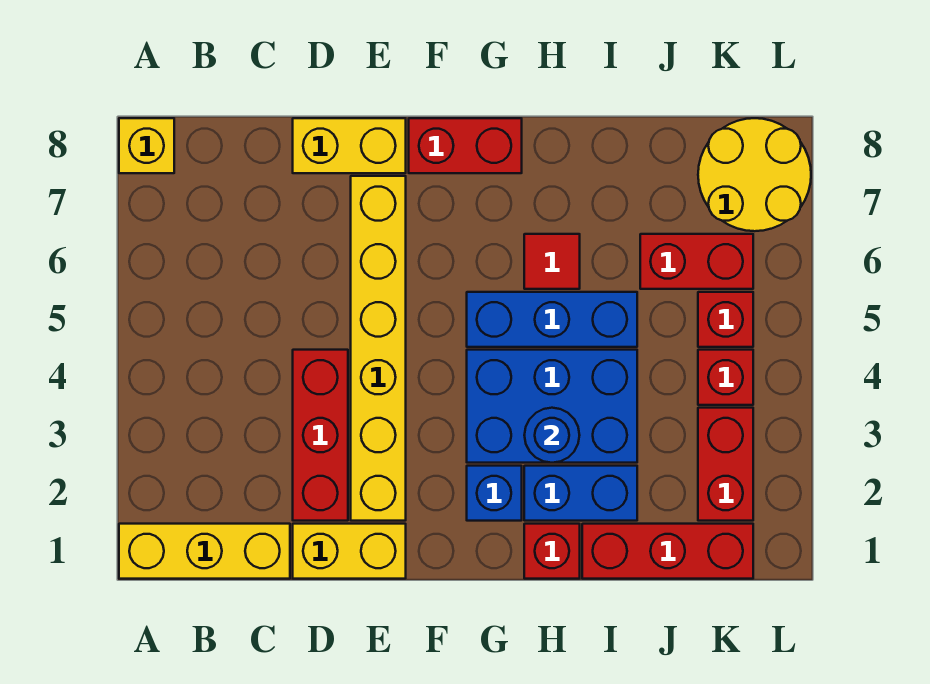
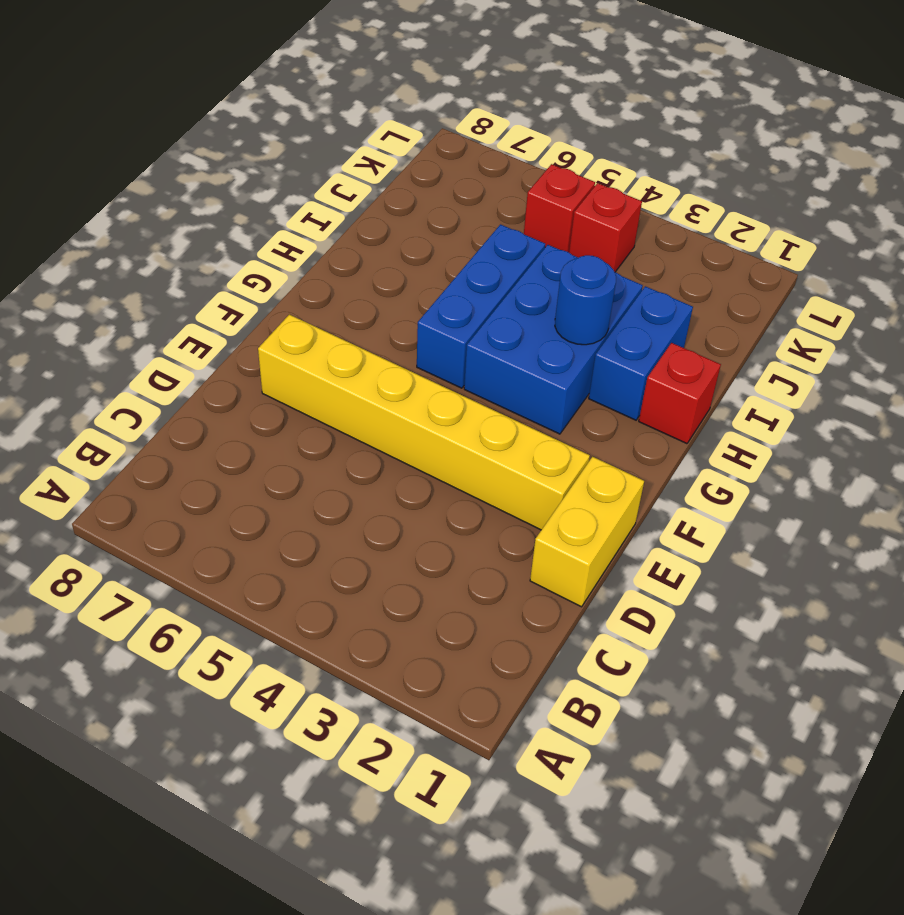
none -> yellow 1x3 brick [119,524,290,579]
none -> yellow 1x1 brick [119,118,174,173]
none -> red 1x3 brick [293,350,348,521]

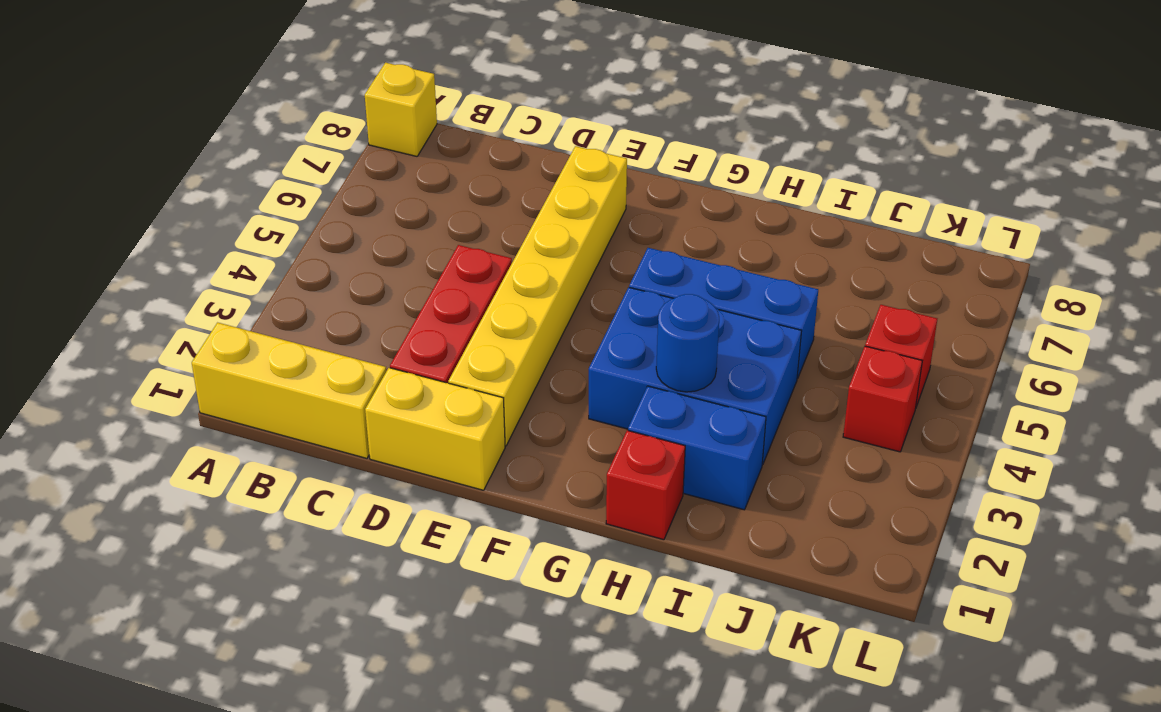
none -> yellow 1x2 brick [293,118,406,173]
none -> red 1x2 brick [409,118,522,173]
none -> blue 1x1 brick [467,466,522,521]

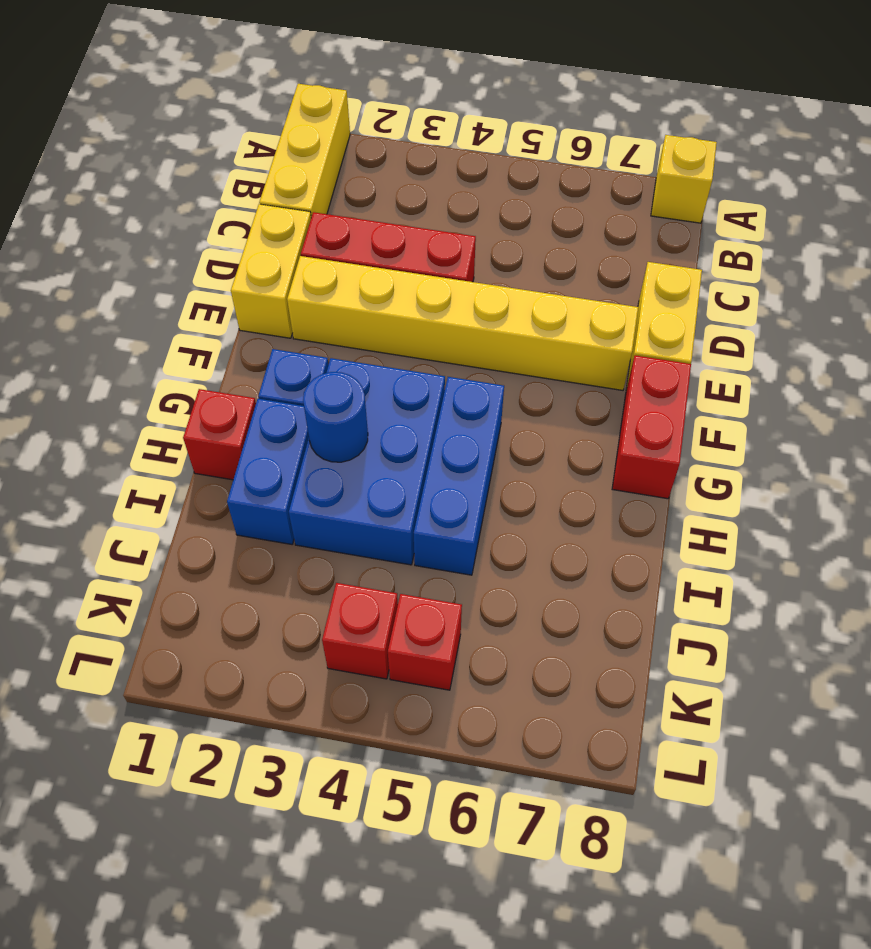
none -> red 1x1 tile [524,234,580,289]
none -> red 1x3 brick [582,524,753,579]
none -> red 1x2 brick [640,234,753,289]

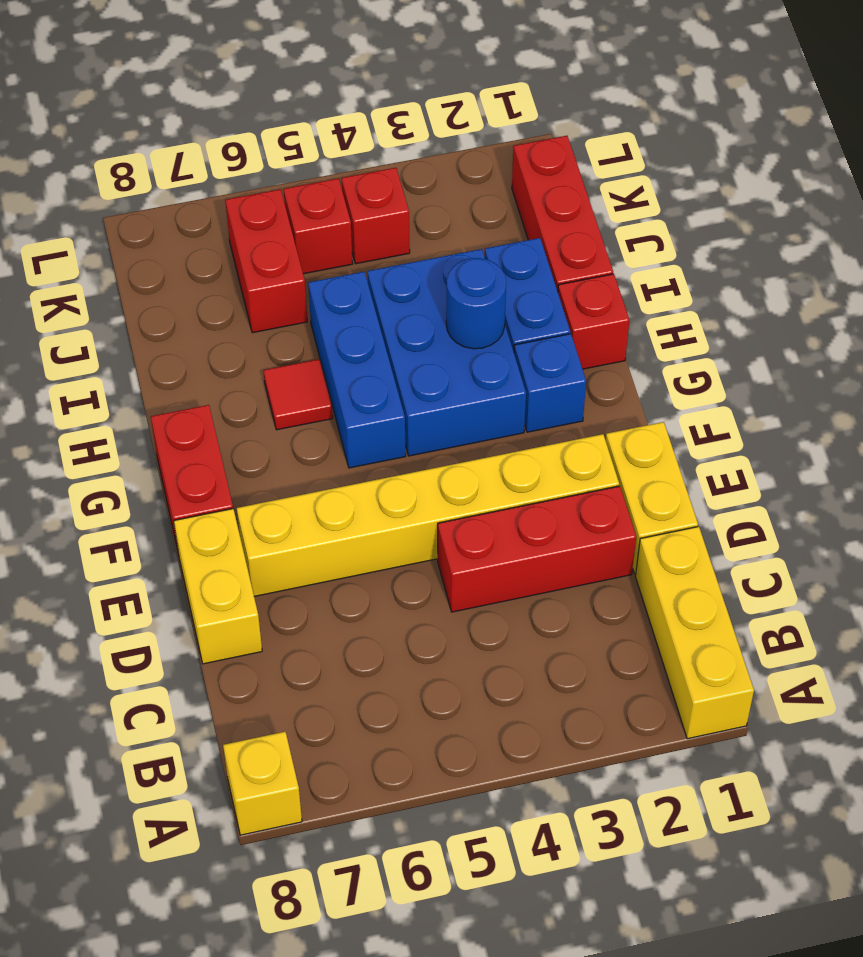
none -> red 1x2 brick [698,408,753,521]
none -> yellow 2x2 round brick [698,118,811,231]

